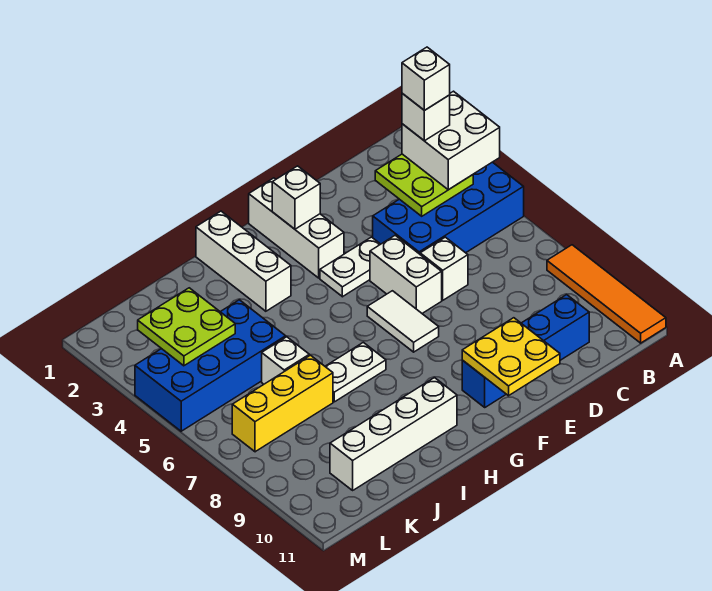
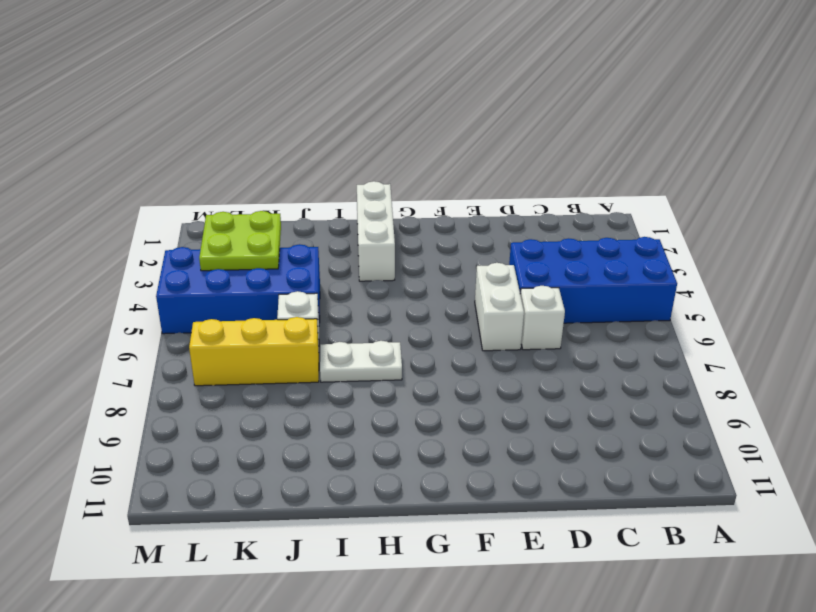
none -> orange 1x4 tile [547,245,666,343]
none -> blue 1x4 brick [462,295,589,407]
none -> white 1x2 plate [320,237,380,297]

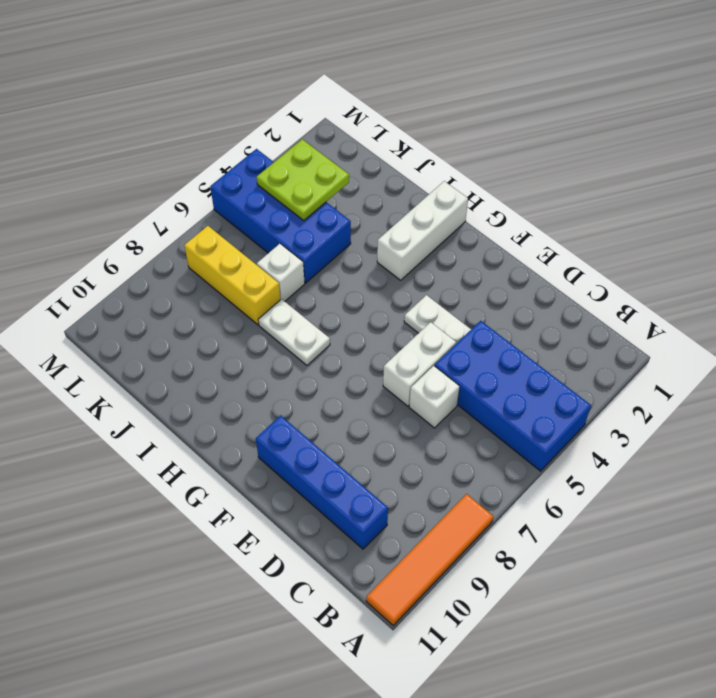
none -> white 1x3 brick [249,178,344,278]
none -> white 1x2 tile [367,291,439,352]
none -> white 1x4 brick [330,378,457,490]

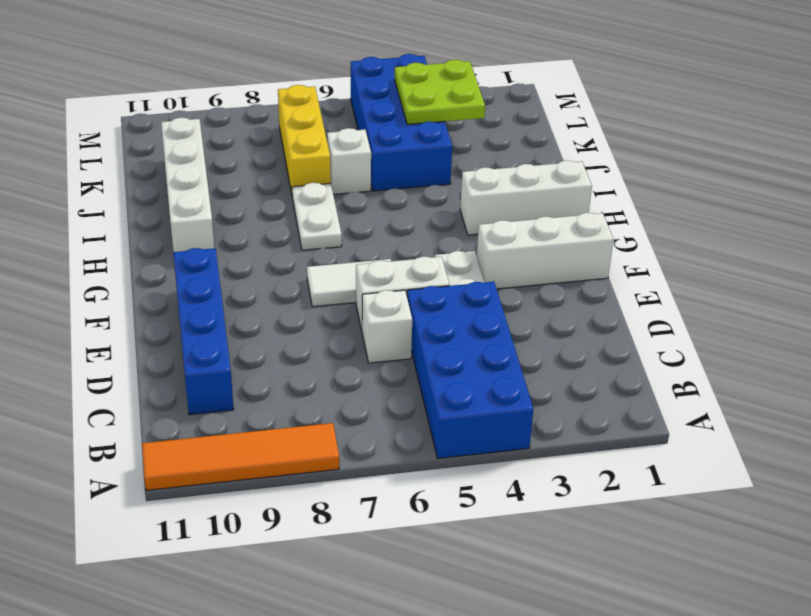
none -> lime 2x2 plate [375,154,473,216]
none -> yellow 2x2 plate [462,318,560,396]
none -> white 1x1 brick [272,166,320,229]

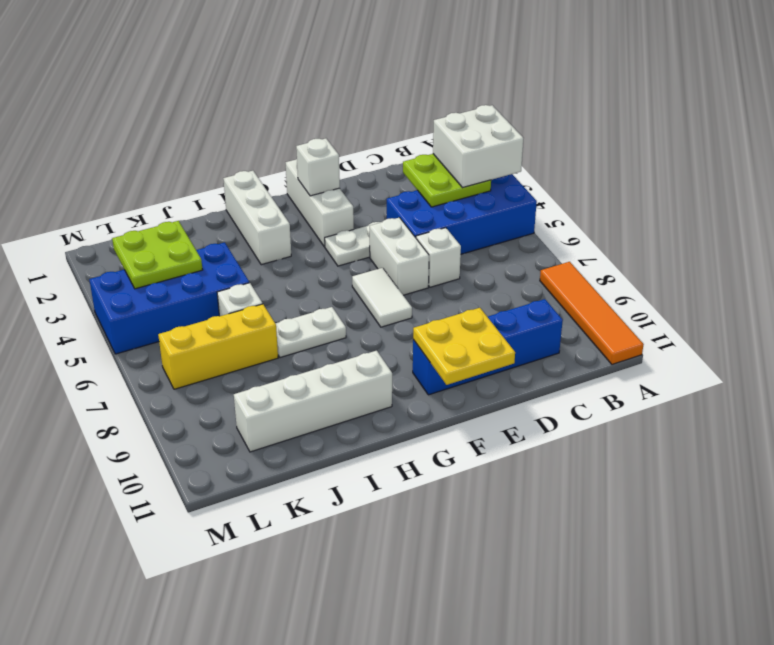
none -> white 1x1 brick [402,93,450,141]
none -> white 1x1 brick [402,47,450,110]

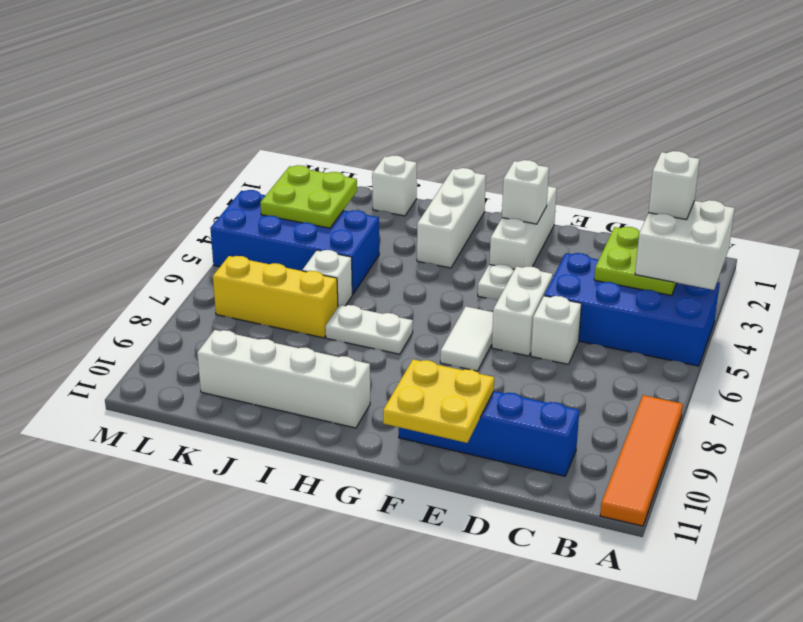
white 1x1 brick [372,156,417,216] -> white 1x1 brick moved to [402,47,450,110]

